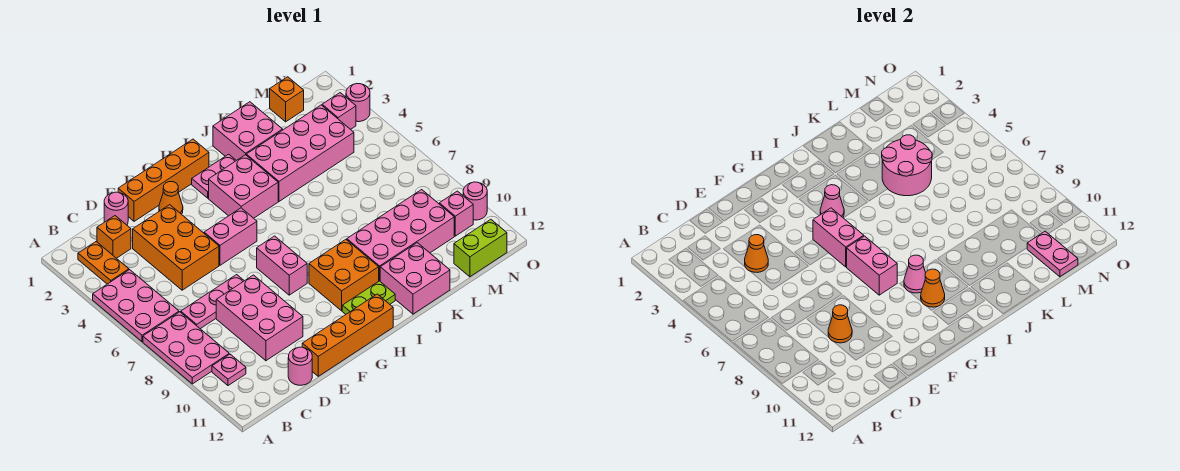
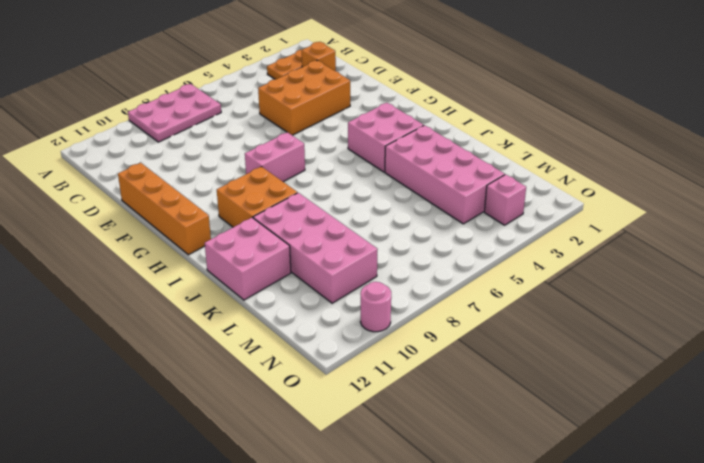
none -> pink 2x3 plate [93,270,179,342]
none -> pink 1x1 plate [212,354,246,386]
none -> pink 1x3 plate [181,275,244,329]
none -> pink 1x1 round brick [104,192,128,225]

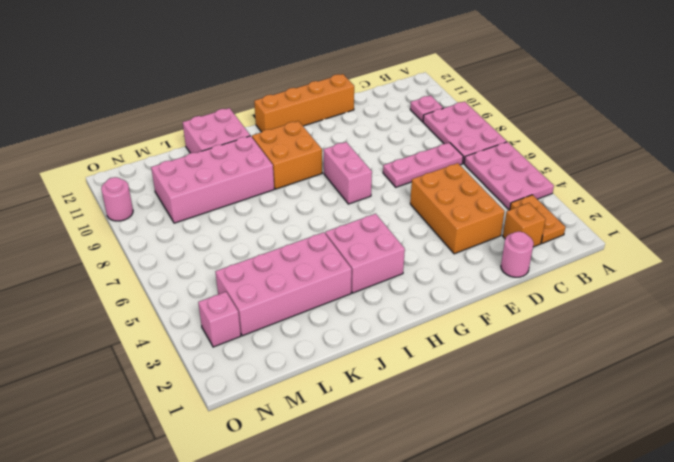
none -> pink 2x3 brick [216,275,303,361]
none -> pink 1x1 round brick [288,347,312,385]
none -> orange 1x4 brick [118,139,209,221]
none -> orange 1x1 cone [159,182,183,214]

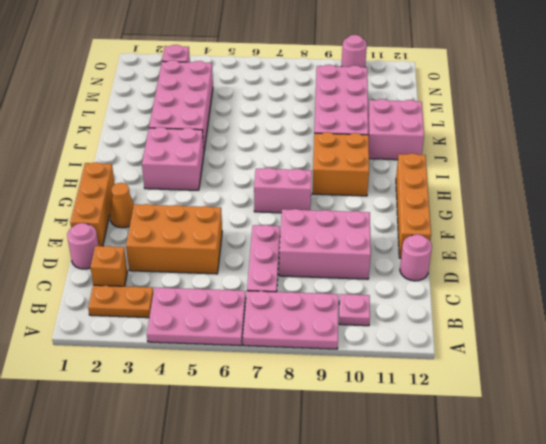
orange 1x3 brick [70,162,115,246] -> orange 1x4 brick [118,139,209,221]
none -> pink 1x2 brick [204,208,257,265]
none -> pink 1x2 plate [192,154,236,198]
none -> lime 1x2 plate [342,281,395,314]
none -> pink 2x2 brick [213,102,283,161]

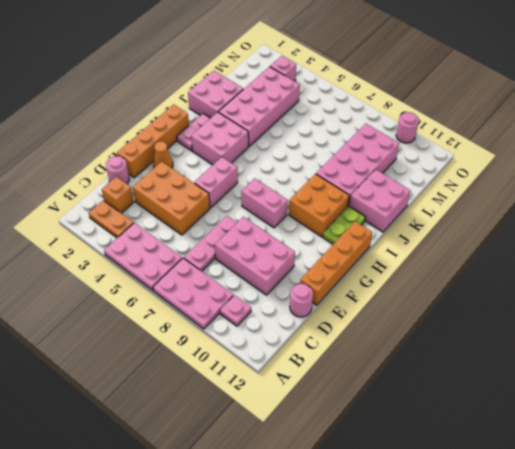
none -> orange 1x1 brick [270,77,304,122]
none -> lime 1x2 brick [454,219,507,277]
none -> pink 1x1 brick [439,191,473,236]
none -> pink 1x1 round brick [346,84,370,122]

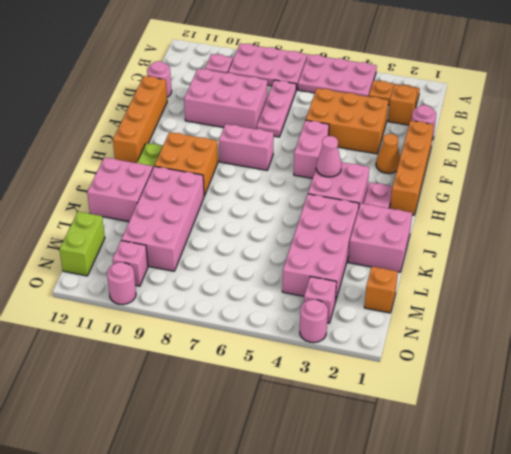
none -> orange 1x1 cone [745,235,768,272]
none -> orange 1x1 cone [828,305,852,343]
none -> pink 1x2 brick [813,208,864,267]
none -> pink 1x2 brick [847,236,897,295]

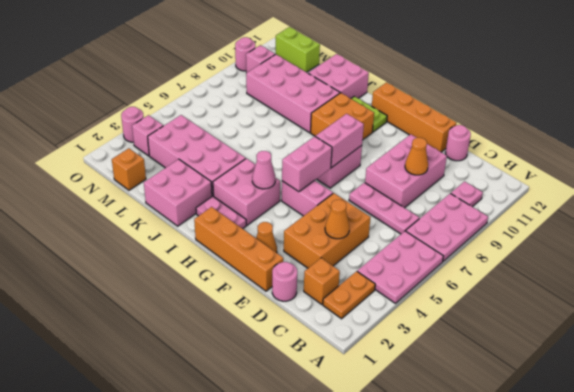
none -> pink 1x1 cone [904,255,926,293]
none -> orange 1x1 cone [921,269,945,307]
none -> pink 2x2 round brick [882,135,932,196]
none -> pink 1x2 plate [1027,231,1078,277]

